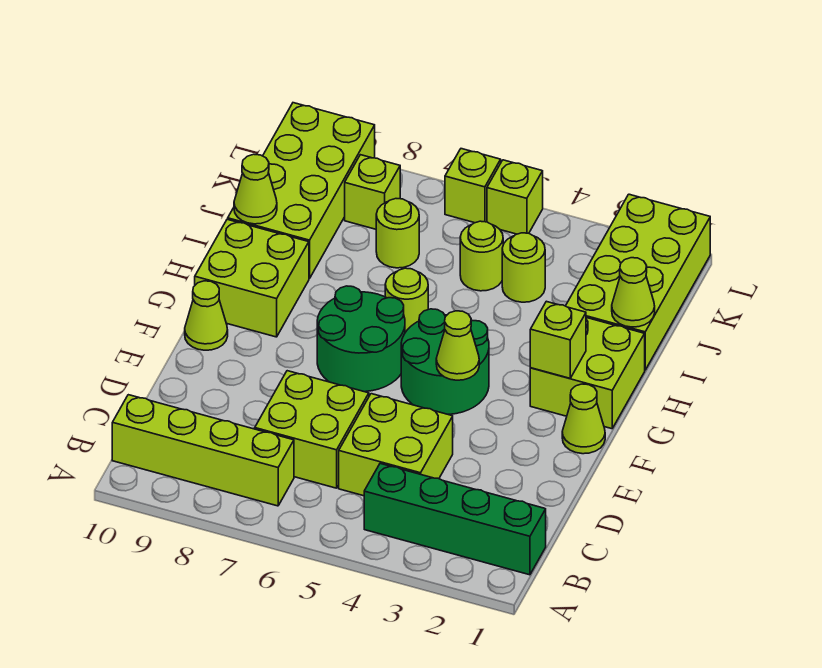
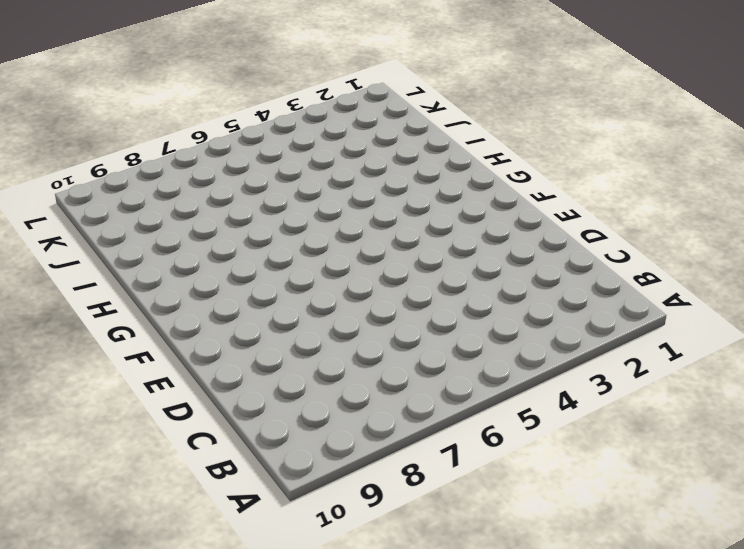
none -> green 1x4 brick [364,464,546,575]
none -> lime 1x4 brick [112,395,294,506]
none -> lime 2x2 brick [339,394,453,496]

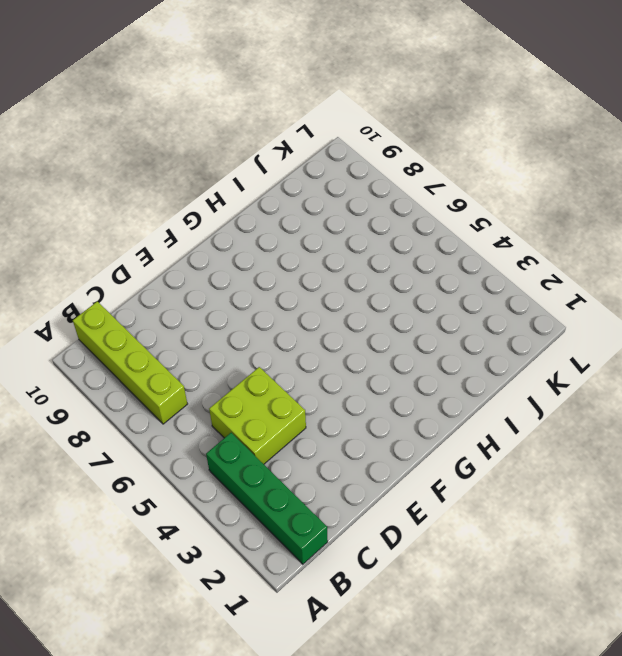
none -> lime 2x2 brick [255,371,369,488]
none -> lime 1x1 cone [562,384,605,454]
none -> green 2x2 round brick [401,309,489,414]

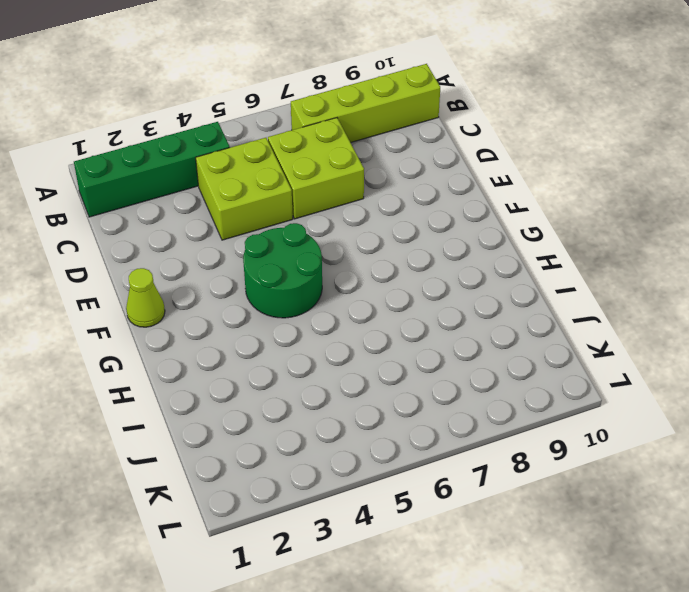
none -> green 2x2 round brick [317,286,405,392]
none -> lime 1x1 cone [185,281,228,350]
none -> lime 2x2 brick [530,318,645,429]

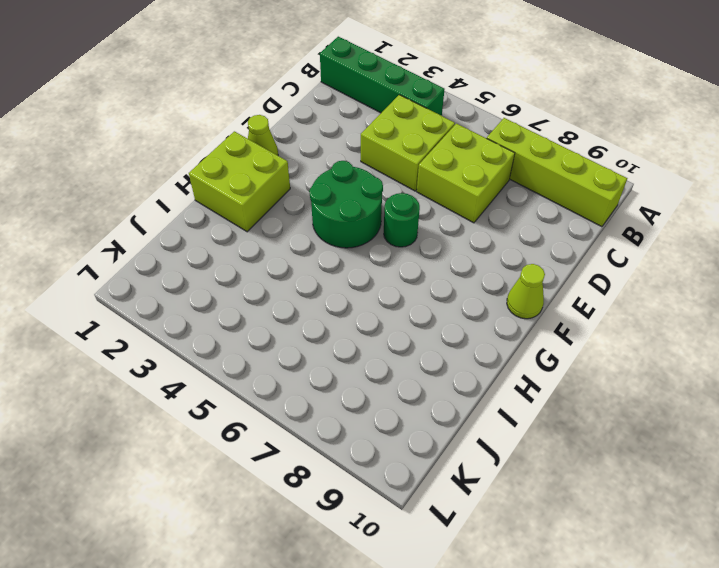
green 1x1 round brick [384,193,420,247] -> green 2x2 round brick [317,286,405,392]
none -> lime 2x2 brick [195,219,309,337]
none -> lime 1x1 round brick [385,268,428,332]
none -> lime 2x4 brick [566,194,710,370]

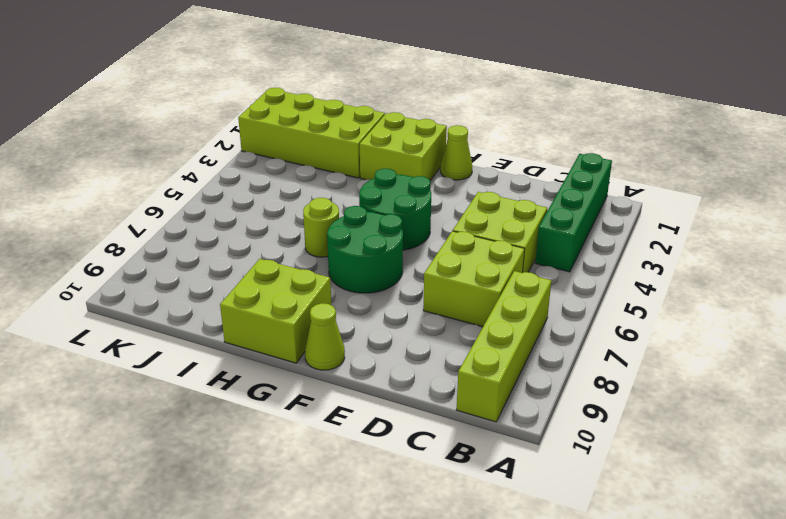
none -> lime 2x4 brick [228,103,375,279]
none -> lime 1x1 round brick [502,233,545,302]
none -> lime 1x1 round brick [460,221,503,291]

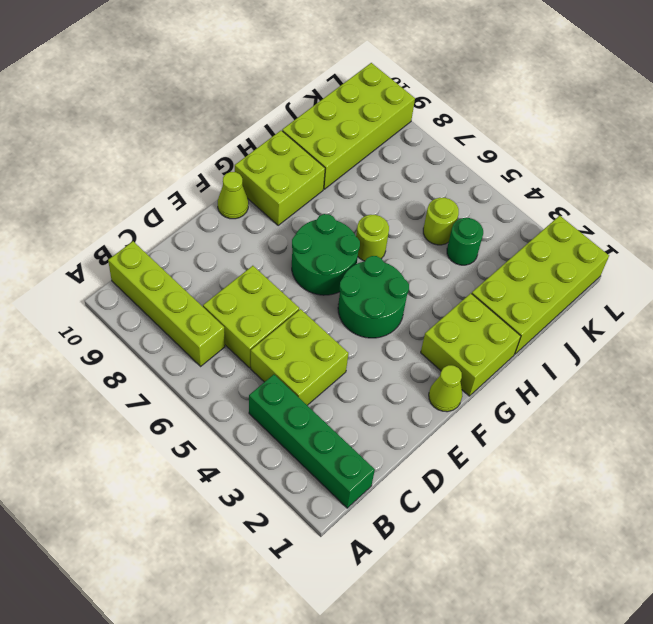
green 1x1 round brick [447,218,483,265] -> lime 1x1 round brick [502,233,545,302]
none -> lime 1x1 round brick [376,199,419,268]
none -> lime 1x1 brick [345,155,400,229]
none -> lime 1x1 brick [487,160,543,234]

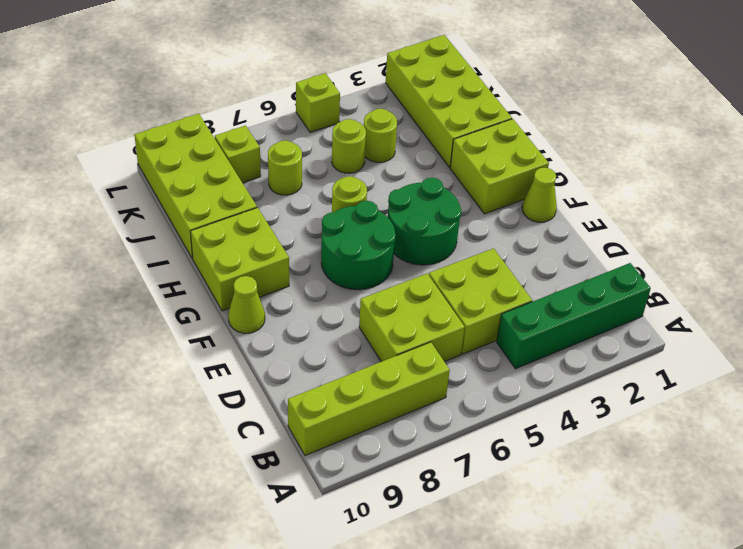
none -> lime 1x1 brick [445,149,501,223]
none -> lime 1x1 cone [436,311,479,380]
none -> lime 1x1 brick [530,301,586,378]

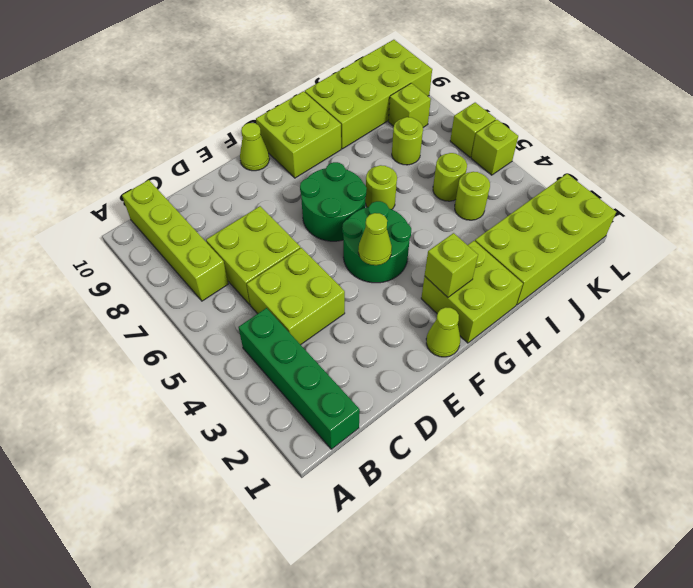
none -> lime 1x1 cone [612,258,655,327]
none -> lime 1x1 cone [234,154,277,224]

